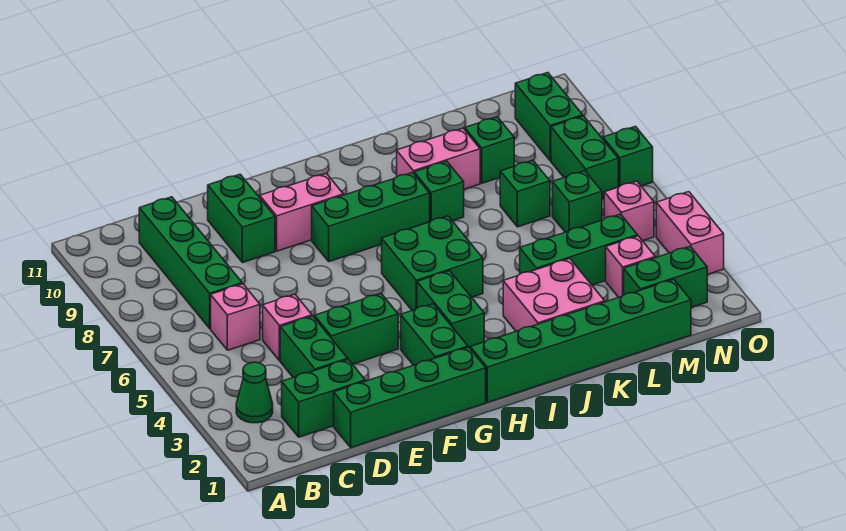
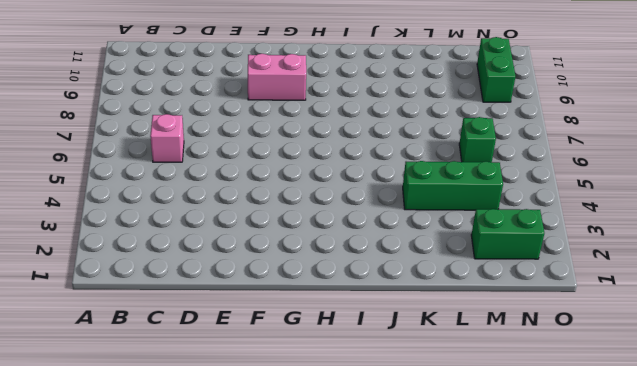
none -> green 1x1 cone [236,362,273,423]
none -> green 1x2 brick [282,359,365,437]
none -> green 1x4 brick [139,197,242,329]

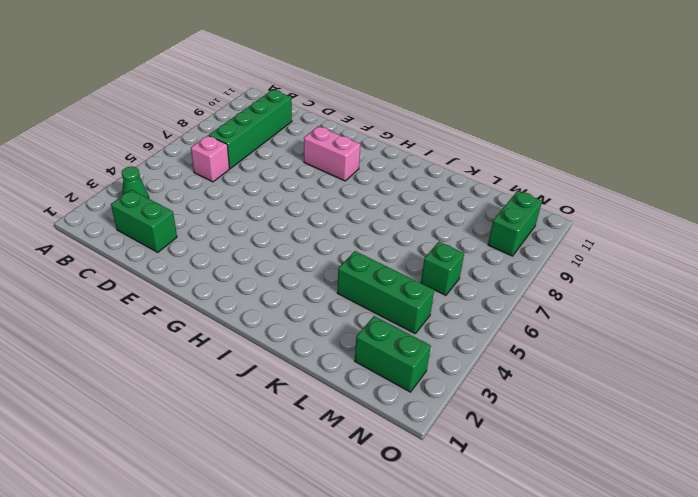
none -> green 1x4 brick [334,347,486,448]
none -> green 1x2 brick [280,316,348,377]
none -> pink 1x1 brick [263,294,312,361]

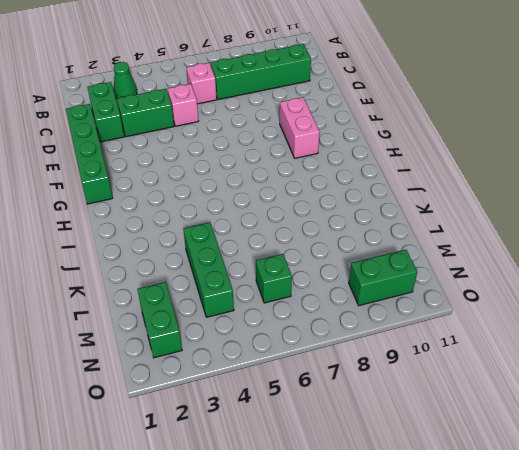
none -> green 1x2 brick [315,293,398,364]
none -> green 1x2 brick [208,174,275,263]
none -> green 1x2 brick [401,304,468,365]

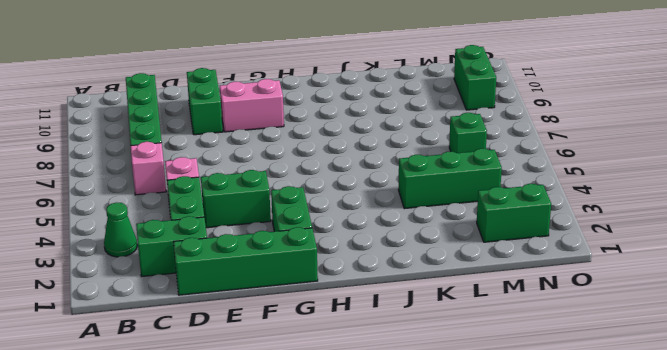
none -> green 1x3 brick [312,173,430,262]
none -> green 1x6 brick [470,279,691,402]
none -> green 1x2 brick [417,271,484,348]

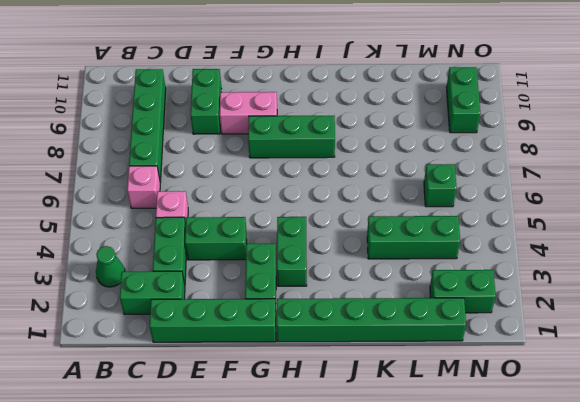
none -> green 2x2 brick [382,216,483,311]
none -> pink 2x2 brick [503,259,605,331]
none -> green 1x1 brick [414,161,464,222]

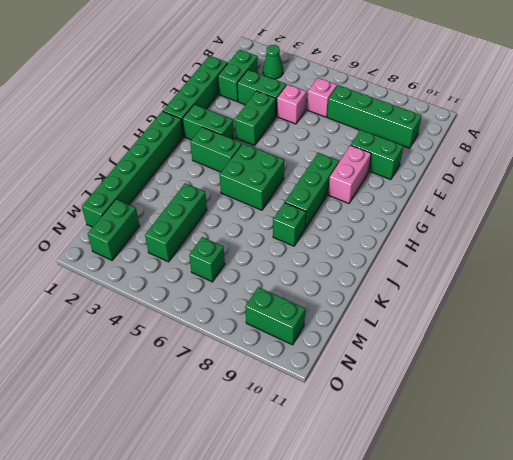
none -> pink 2x2 brick [503,259,605,331]
none -> pink 1x2 brick [397,128,480,189]
none -> green 1x1 brick [500,160,550,227]

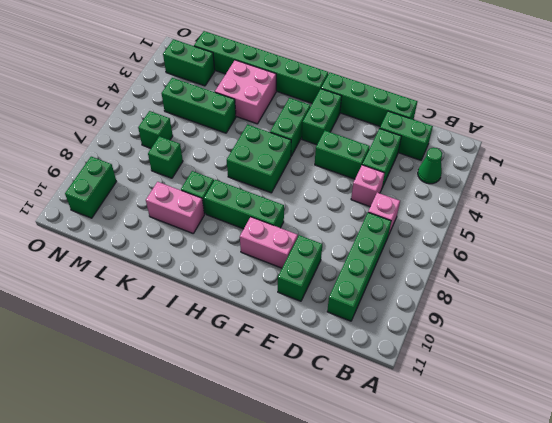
none -> green 1x1 brick [465,117,514,183]
none -> pink 1x1 brick [606,236,655,297]
none -> pink 1x1 brick [604,181,654,241]

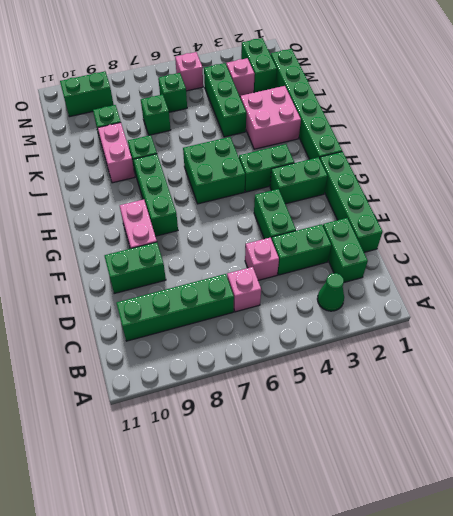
none -> green 1x2 brick [551,116,618,199]
none -> pink 1x2 brick [656,192,724,275]
none -> green 1x1 brick [603,126,653,187]

